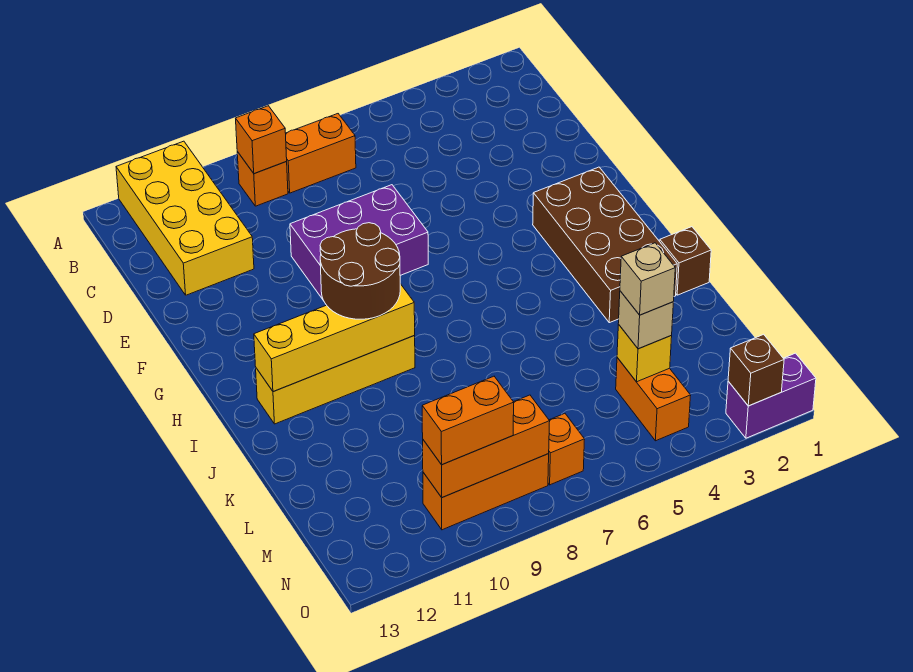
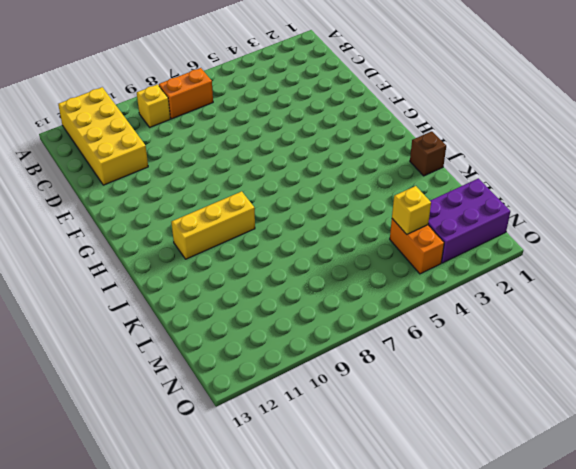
yellow 1x1 brick [137,84,170,127] -> orange 1x1 brick [237,152,288,206]
yellow 1x3 brick [171,191,255,259] -> yellow 1x4 brick [256,336,415,424]
purple 2x3 brick [428,178,510,263] -> purple 2x3 brick moved to [290,185,428,299]
none -> brown 2x4 brick [533,167,677,323]
none -> orange 1x1 brick [548,414,585,485]
none -> orange 1x3 brick [423,454,549,530]

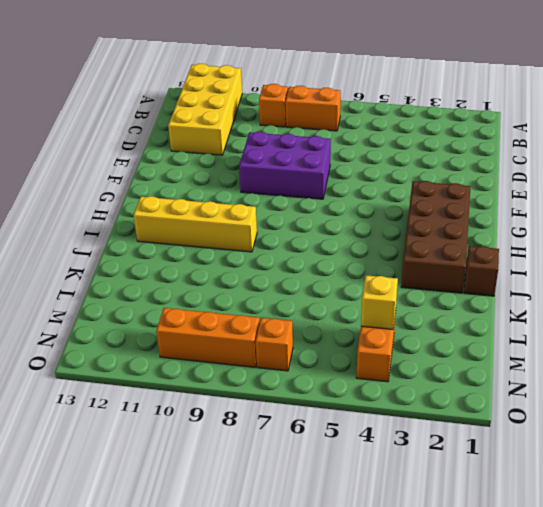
none -> purple 1x2 brick [726,353,816,438]
none -> orange 1x1 brick [236,106,287,174]
none -> yellow 1x4 brick [254,284,415,392]

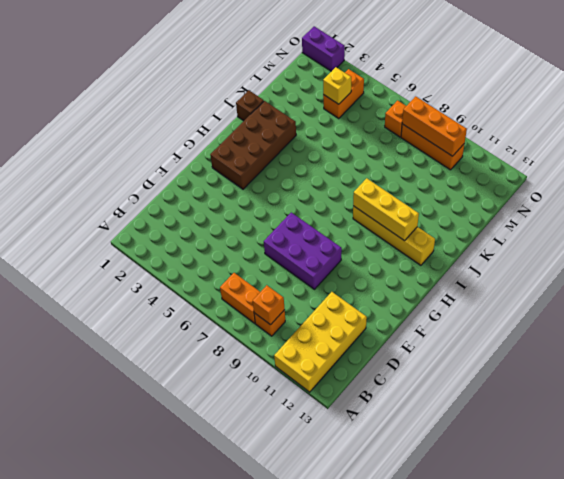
yellow 1x3 brick [353,178,419,241] -> yellow 1x4 brick [254,284,415,392]
none -> brown 1x1 brick [728,334,784,406]
none -> brown 2x2 round brick [320,223,400,319]
none -> tan 1x1 brick [618,291,673,349]

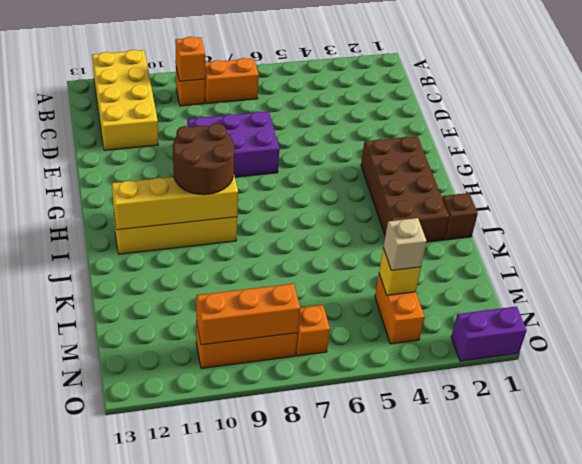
none -> brown 1x1 brick [728,334,784,406]
none -> orange 1x2 brick [422,376,514,465]
none -> tan 1x1 brick [620,243,675,315]

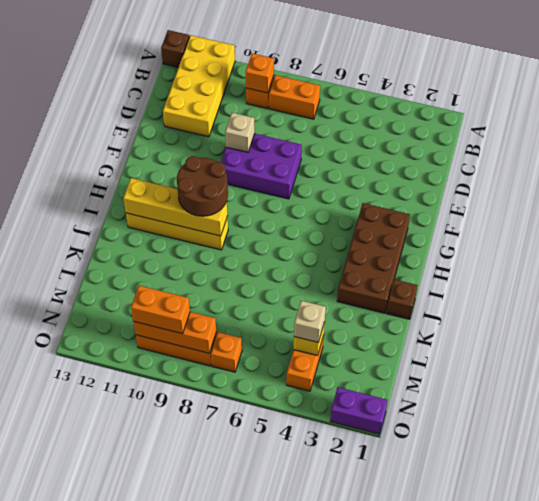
brown 1x1 brick [161,30,189,67] -> brown 1x1 brick moved to [728,334,784,406]
tan 1x1 brick [225,113,255,152] -> tan 1x1 brick moved to [620,243,675,315]

